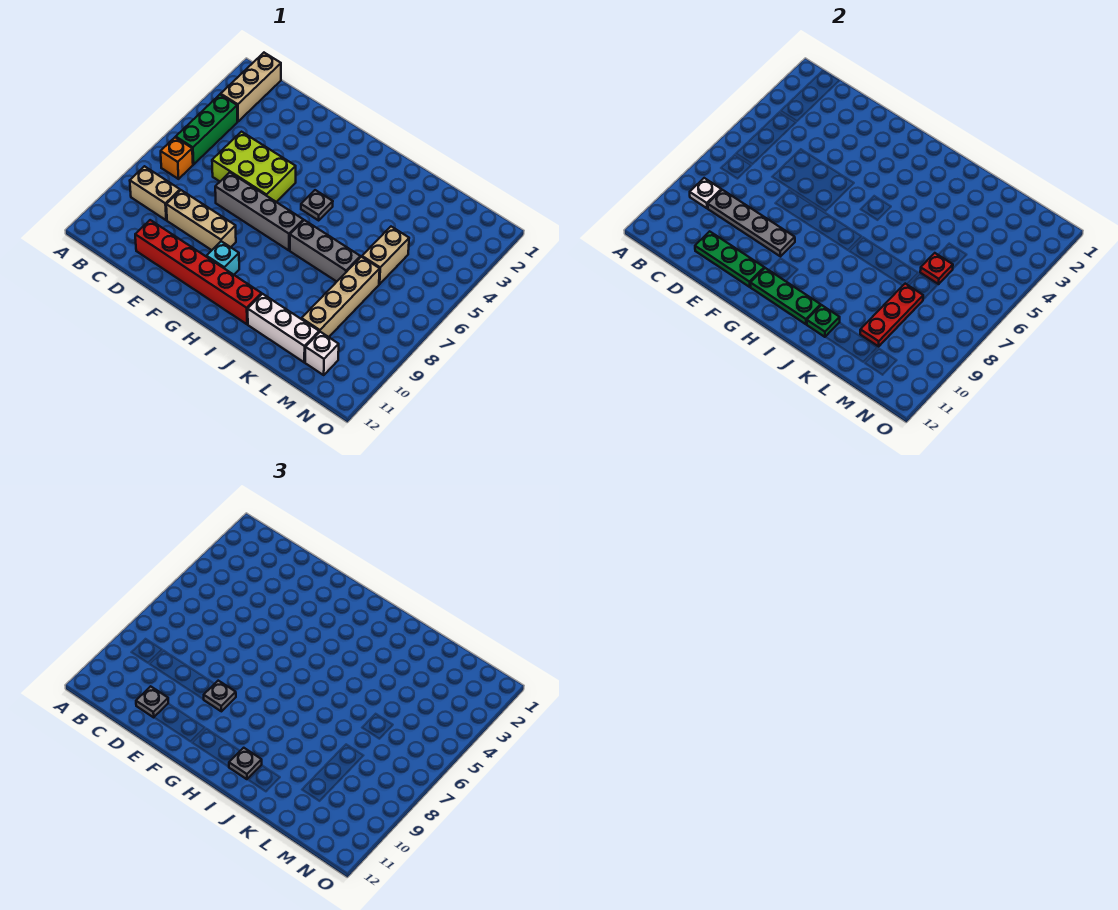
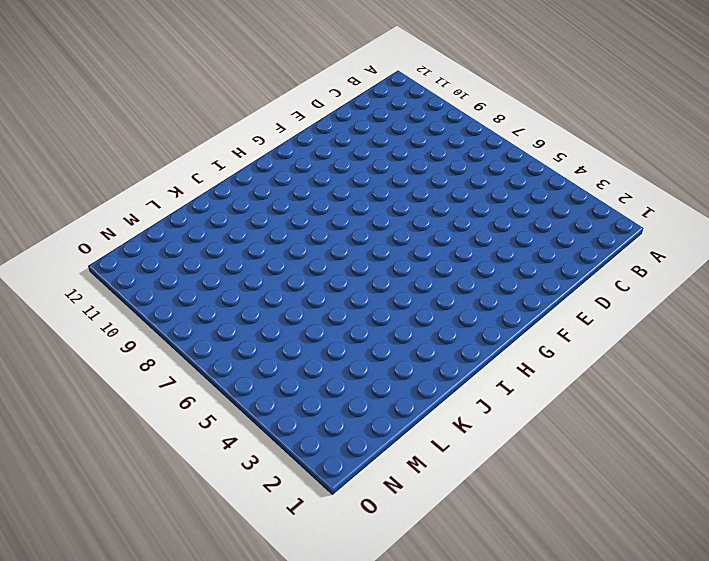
none -> tan 1x3 brick [221,53,281,121]
none -> green 1x3 brick [176,94,237,164]
none -> orange 1x1 brick [161,137,193,179]

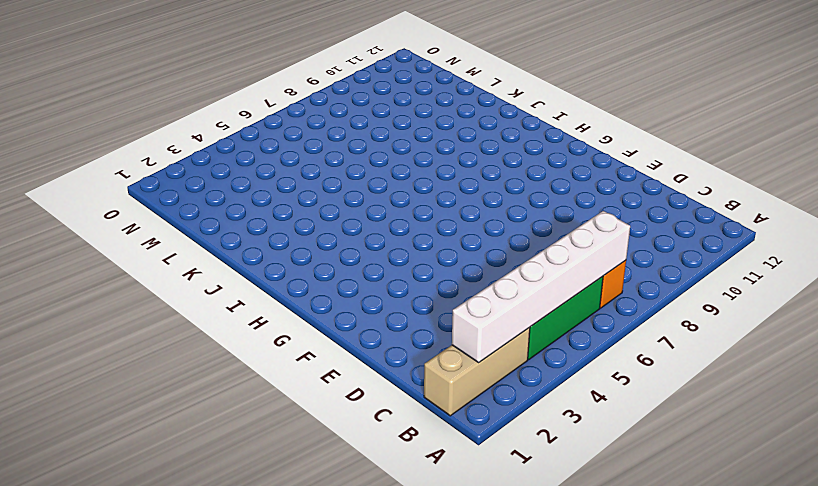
white 1x6 brick [452,211,630,362] -> none
none -> tan 1x2 brick [130,166,180,220]
none -> lime 2x3 brick [212,132,296,202]
none -> tan 1x3 brick [166,190,236,250]

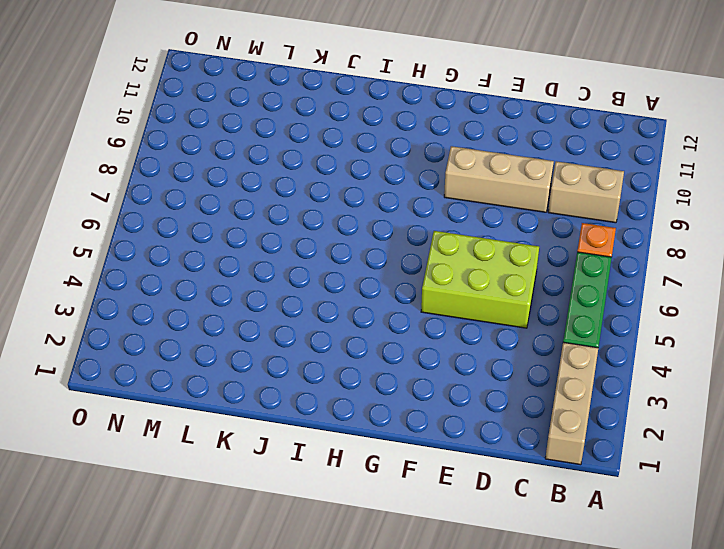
none -> red 1x6 brick [135,220,262,324]
none -> grey 1x4 brick [215,172,303,250]
none -> cyan 1x1 brick [206,241,239,275]

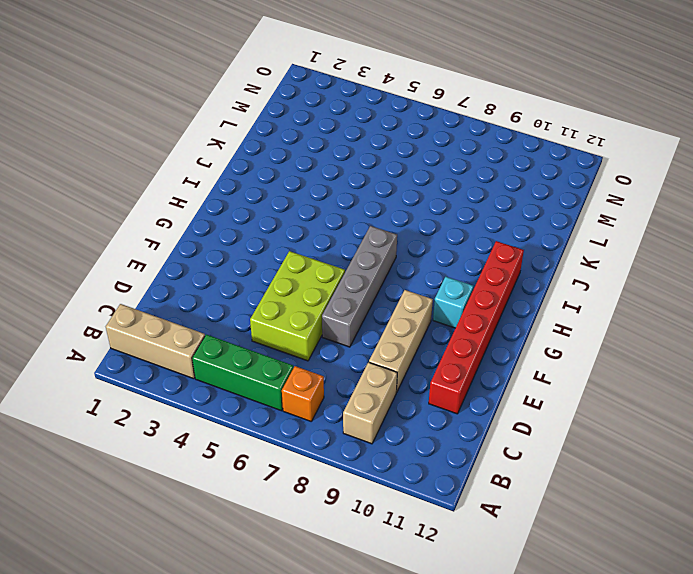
none -> grey 1x1 plate [301,190,333,220]
none -> grey 1x3 brick [290,220,360,281]
none -> white 1x3 brick [248,294,319,362]

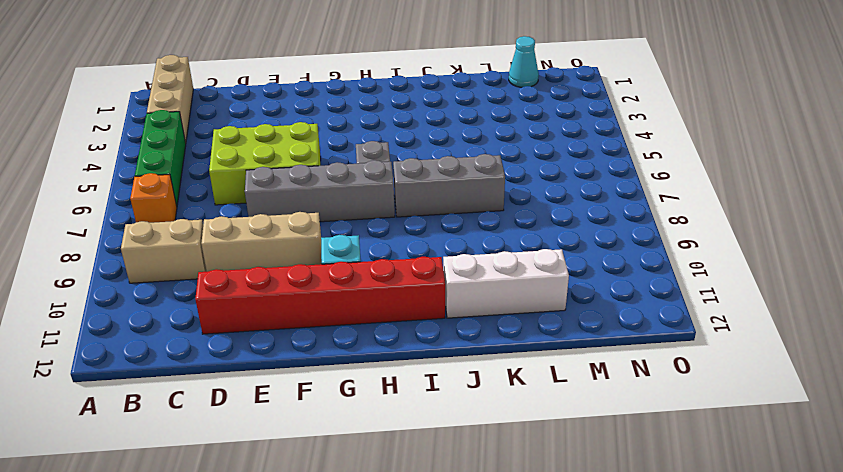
cyan 1x1 cone [509,36,539,87] -> none
none -> tan 1x2 brick [362,227,409,284]
none -> tan 1x4 brick [302,257,380,337]
none -> white 1x1 brick [305,332,339,375]

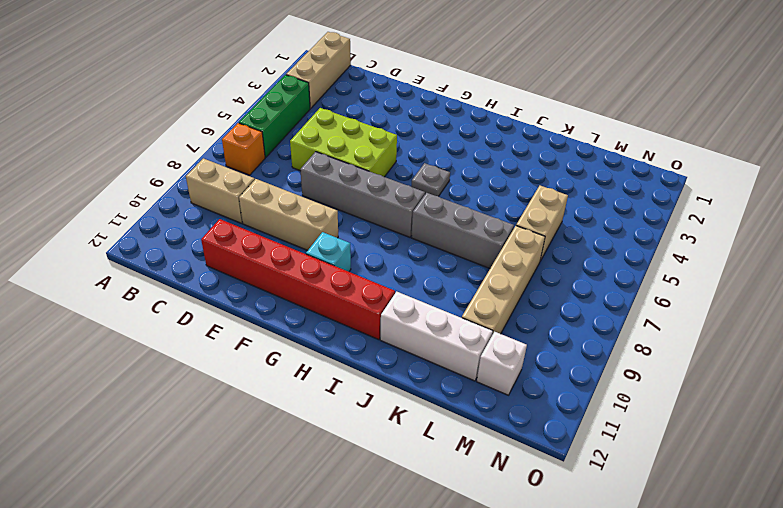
none -> white 1x1 plate [690,178,721,208]
none -> grey 1x4 plate [708,190,795,256]
none -> green 1x3 plate [695,231,764,287]

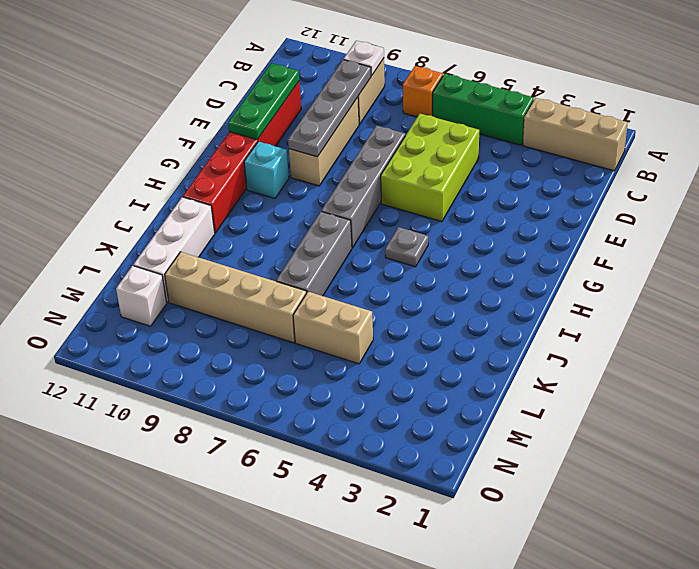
none -> green 1x3 plate [750,268,821,324]
none -> green 1x1 plate [807,305,840,337]
none -> red 1x1 plate [920,253,953,284]

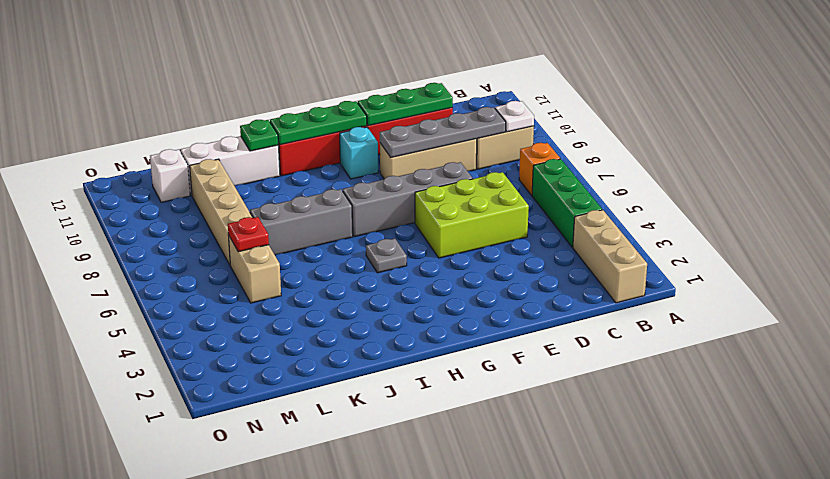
none -> red 1x3 plate [860,284,923,346]
none -> grey 1x1 plate [136,686,168,717]
none -> grey 1x1 plate [203,681,236,711]

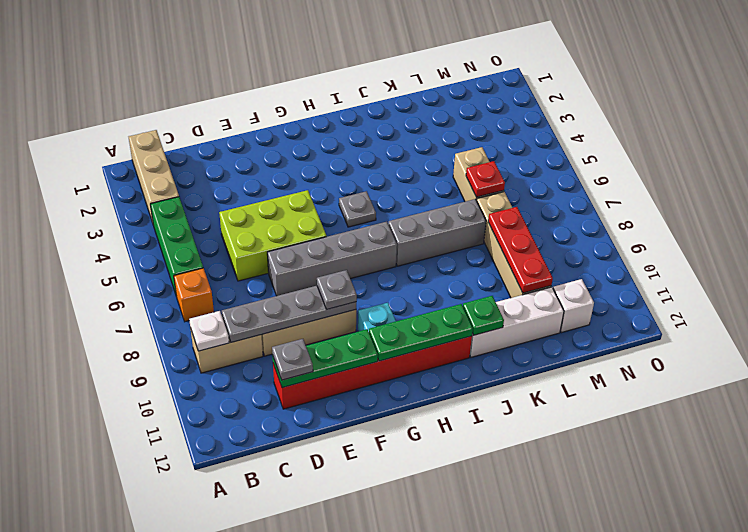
none -> grey 1x1 plate [229,748,262,779]

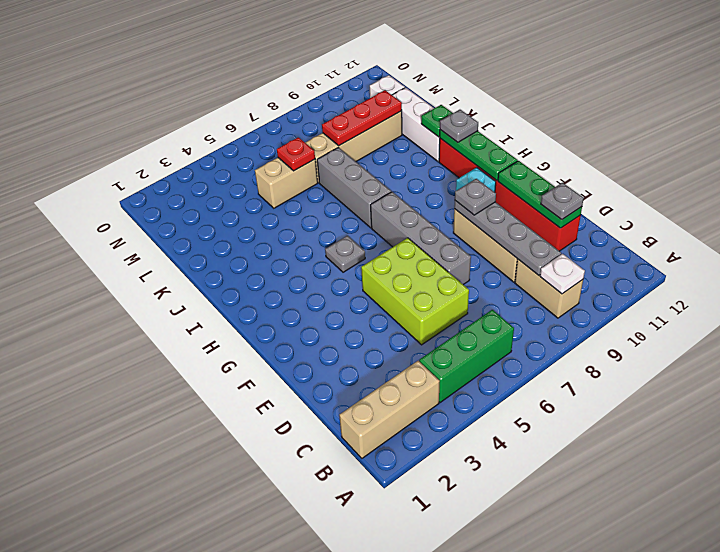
none -> orange 1x1 brick [161,137,193,179]

